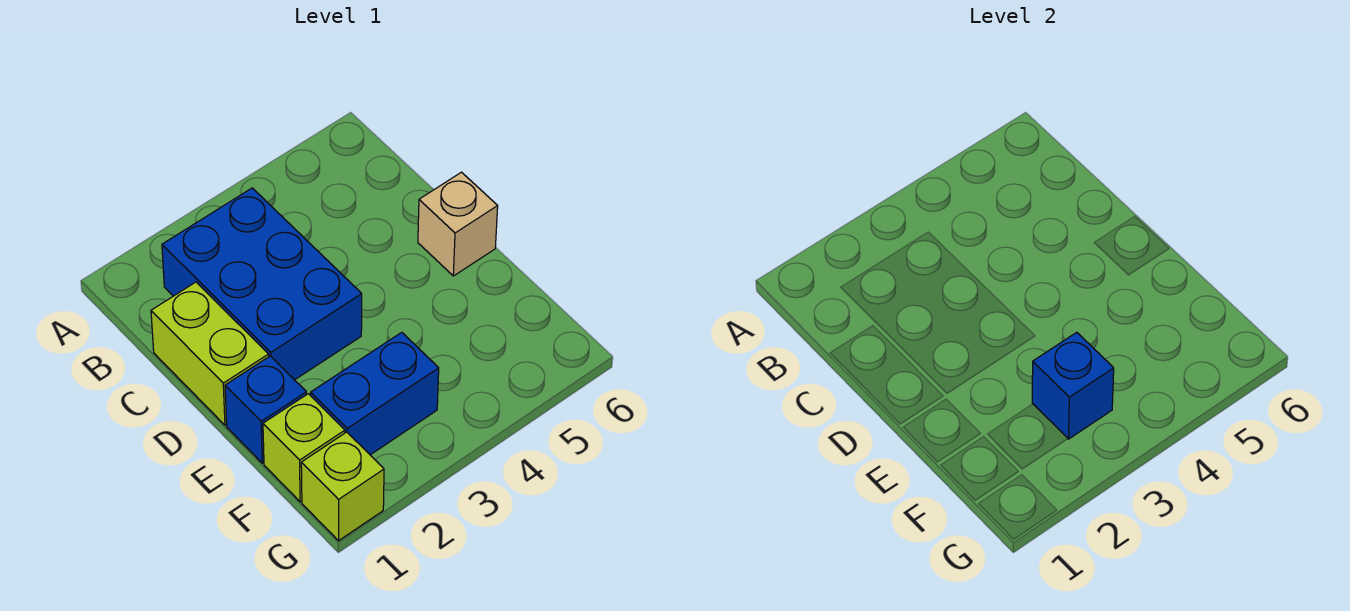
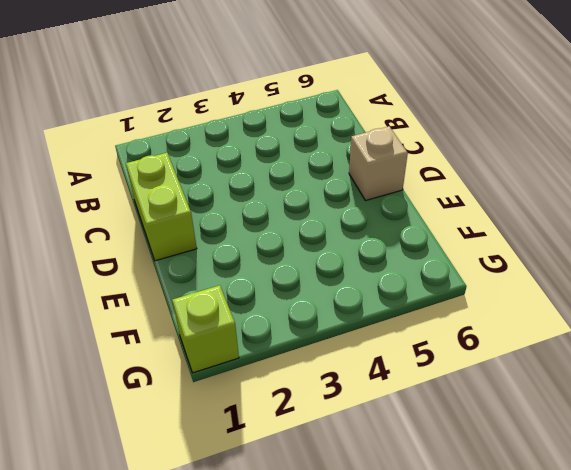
none -> blue 2x3 brick [162,188,362,380]
none -> blue 1x1 brick [225,356,307,463]

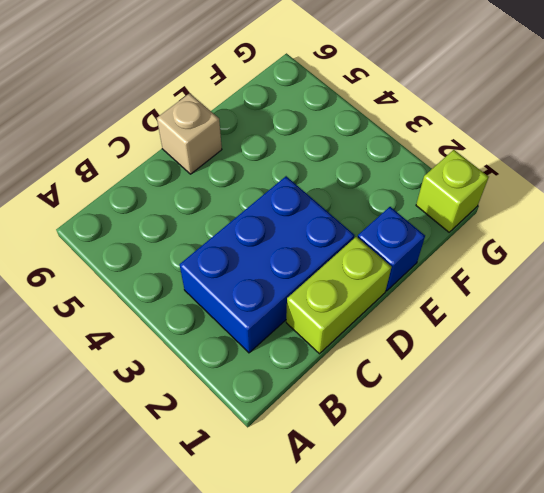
none -> lime 1x1 brick [263,394,345,502]
none -> blue 1x2 brick [311,332,439,455]

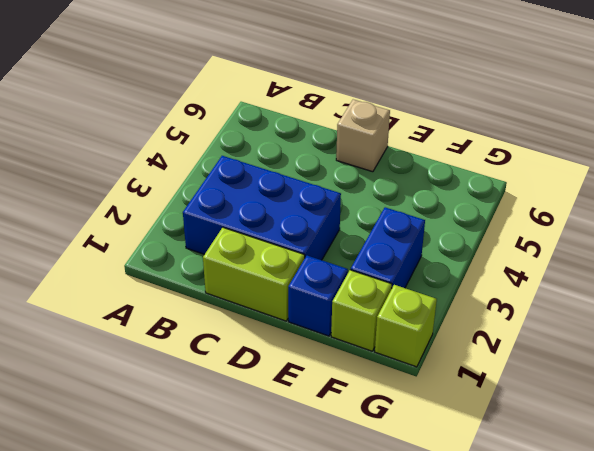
none -> blue 1x1 brick [1032,332,1114,439]

